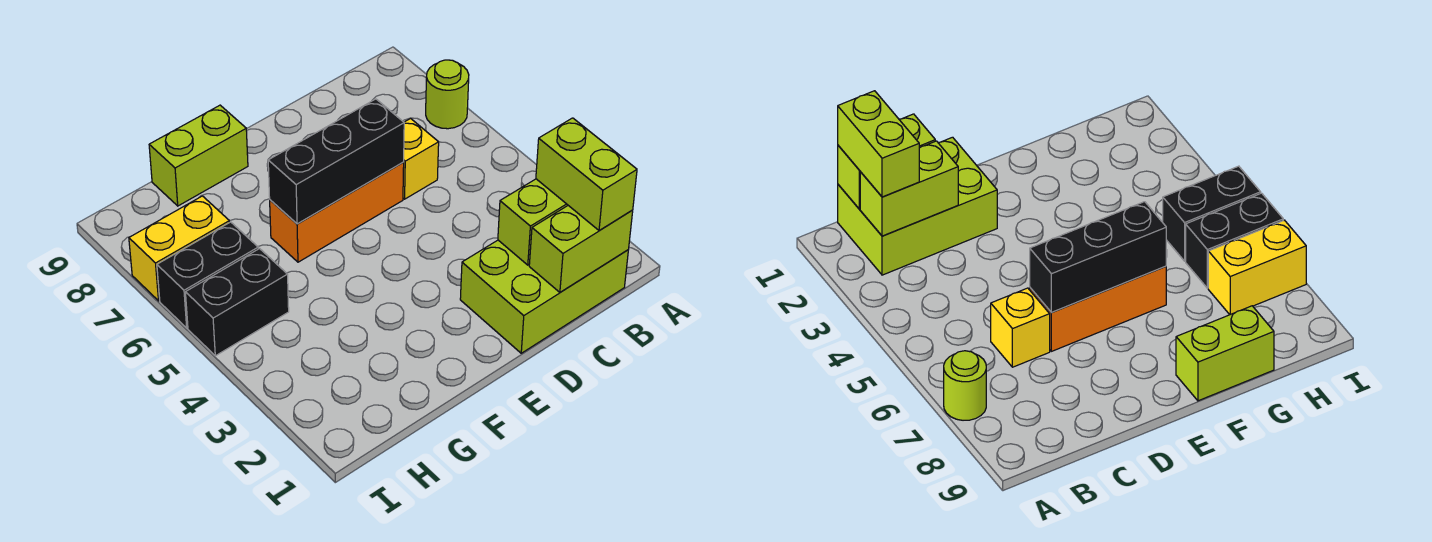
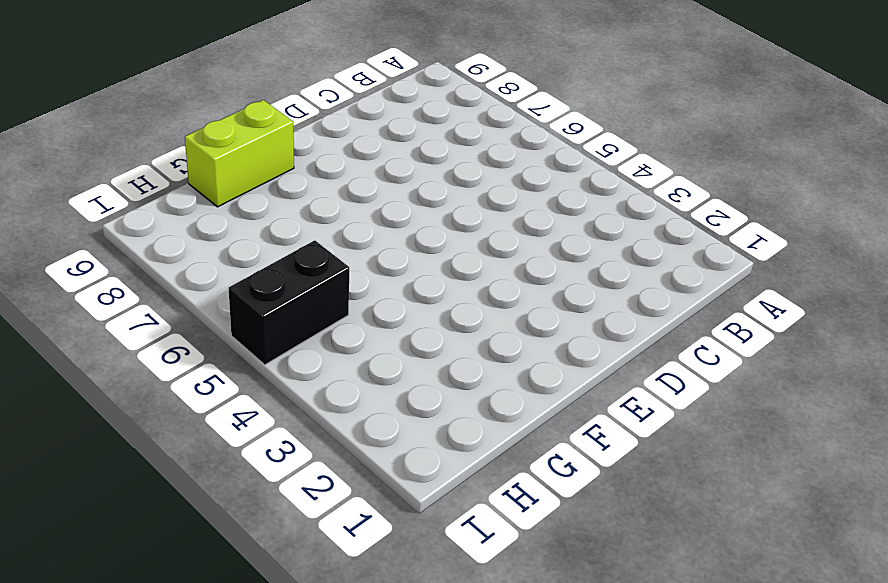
none -> lime 1x1 round brick [426,60,469,129]
none -> lime 2x3 brick [460,240,628,353]
none -> yellow 1x1 brick [403,119,439,199]

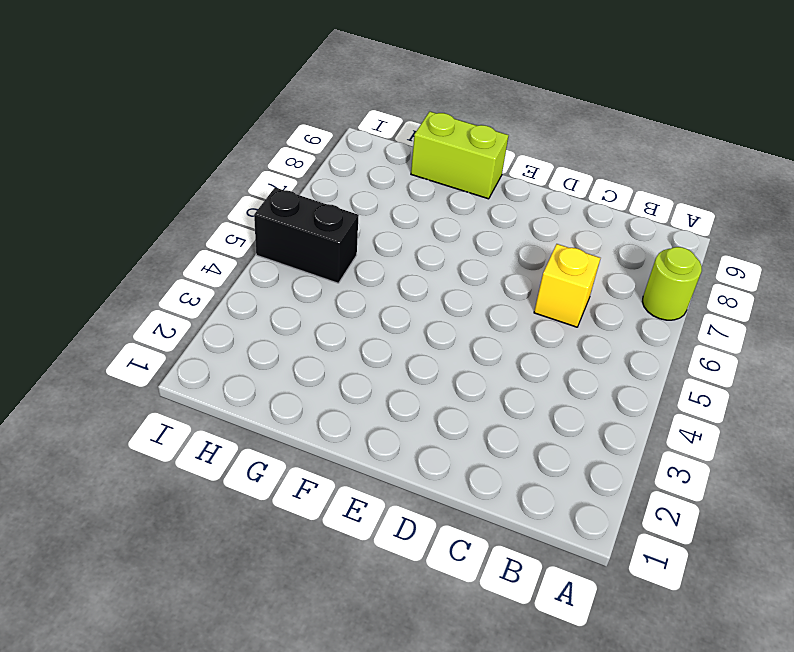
none -> lime 2x3 brick [460,240,628,353]
none -> orange 1x3 brick [270,163,404,262]
none -> black 1x2 brick [157,222,258,328]

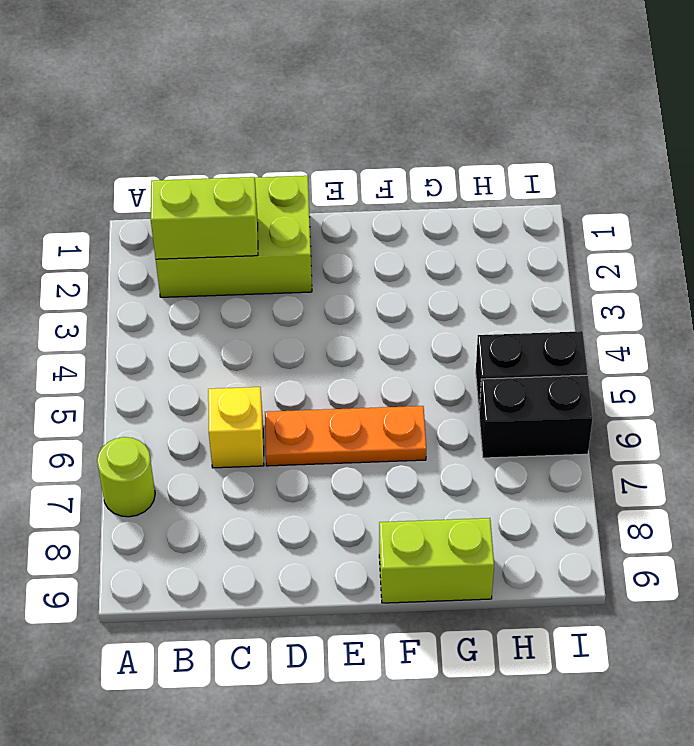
orange 1x3 plate [265,406,426,466] -> orange 1x3 brick [270,163,404,262]
none -> yellow 1x2 brick [129,196,230,301]
none -> lime 1x2 brick [529,206,633,292]
none -> black 1x3 brick [268,99,404,224]

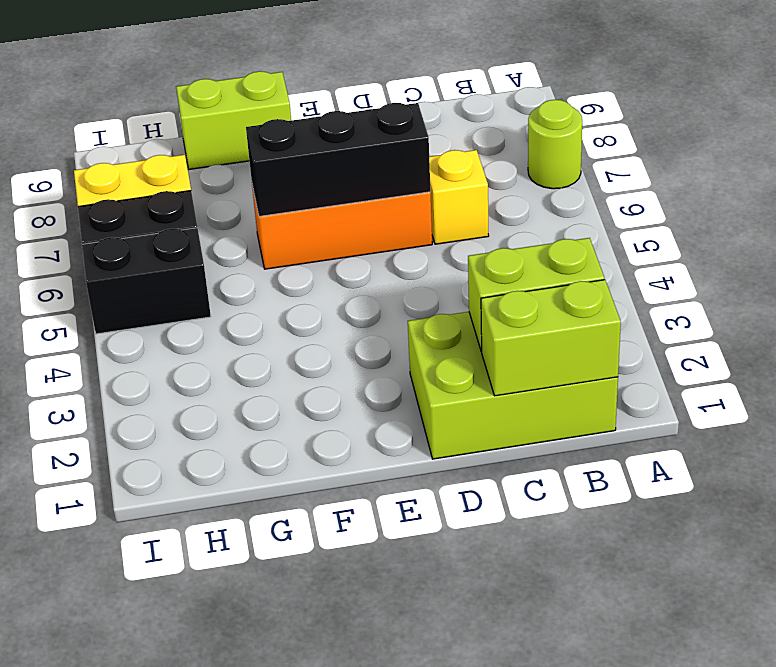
none -> lime 1x2 brick [536,118,637,230]

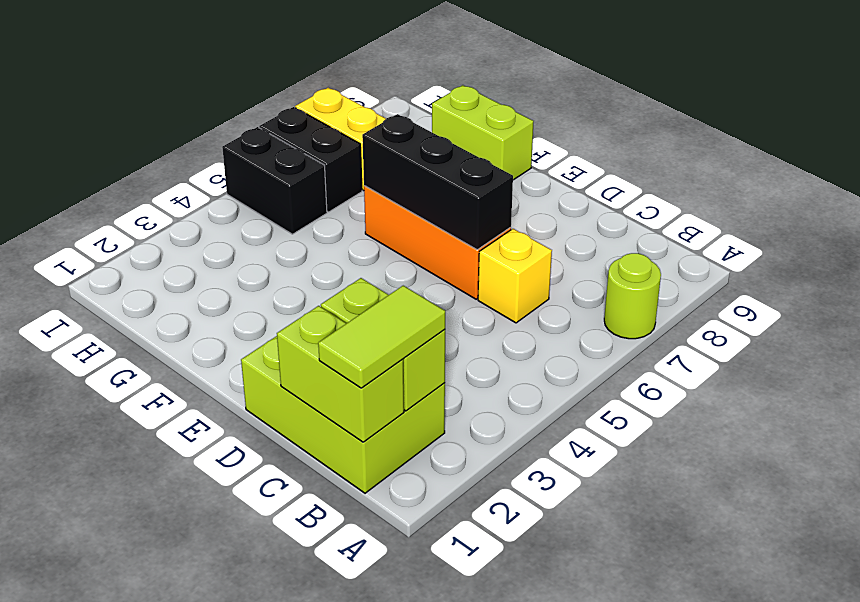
lime 1x2 tile [318,286,445,388] -> lime 1x2 brick [536,118,637,230]

